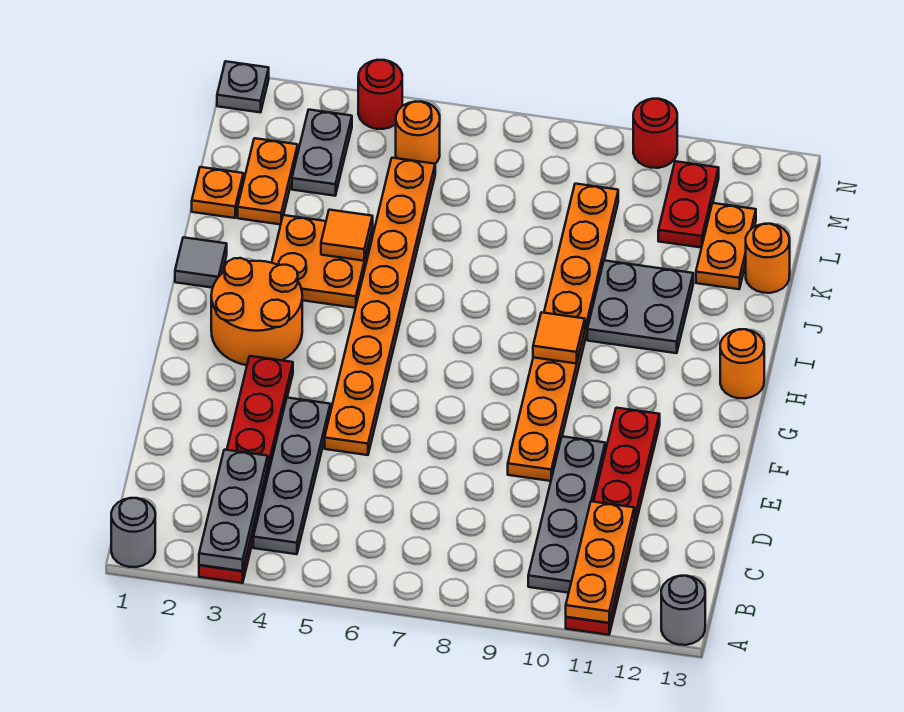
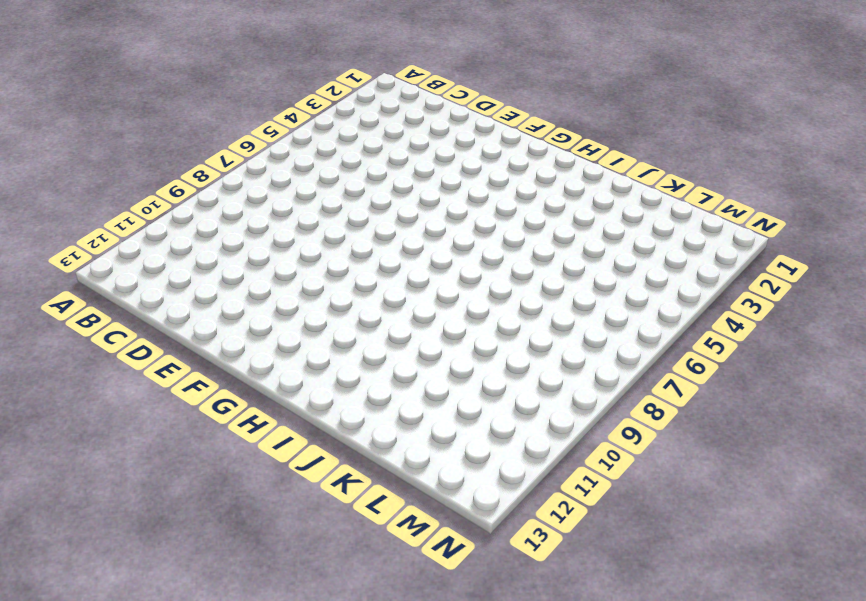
none -> grey 1x1 round brick [111,498,155,567]
none -> red 1x6 plate [199,356,293,583]
none -> red 1x6 plate [566,408,660,635]

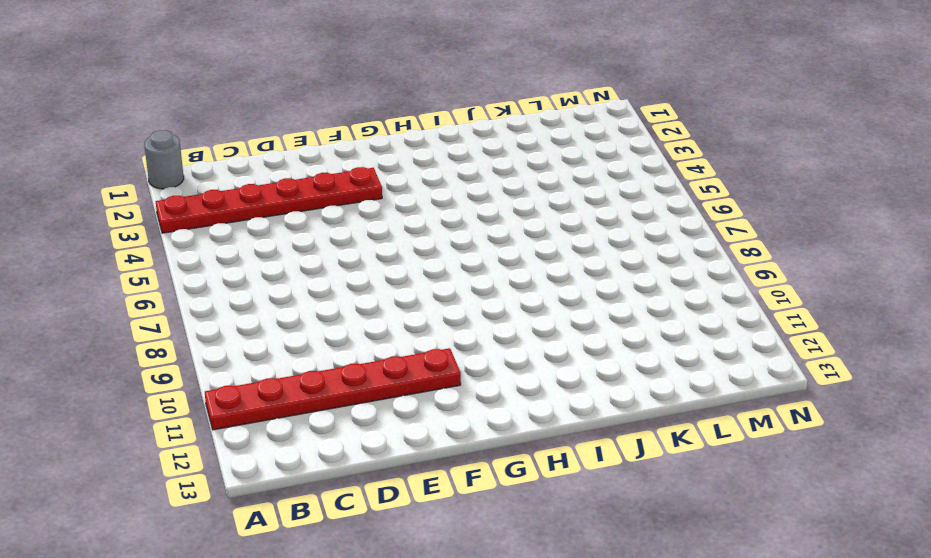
none -> grey 1x1 round brick [661,576,705,645]
none -> grey 1x4 plate [253,398,330,554]
none -> grey 1x4 plate [528,436,605,593]

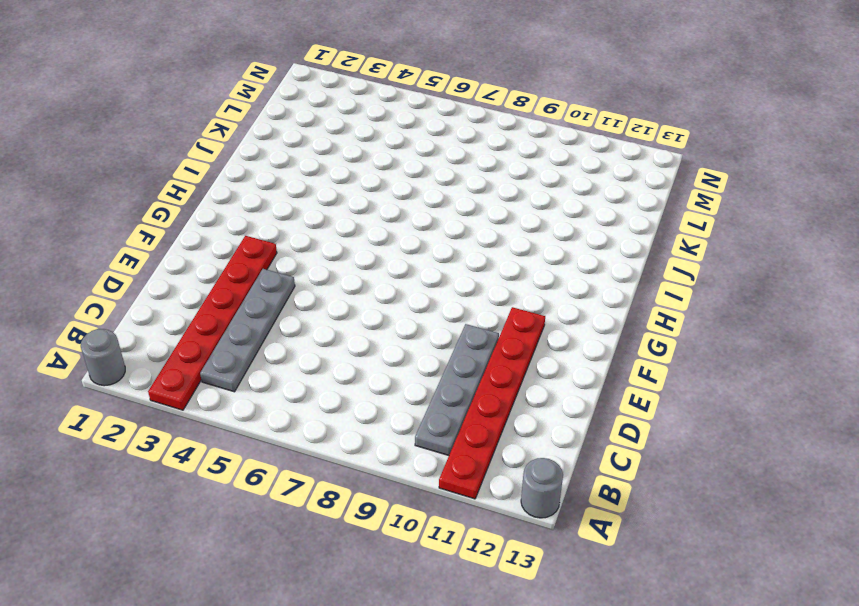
none -> orange 1x8 plate [325,158,435,455]
none -> orange 1x8 plate [508,184,618,481]
none -> orange 2x2 round brick [211,258,302,365]

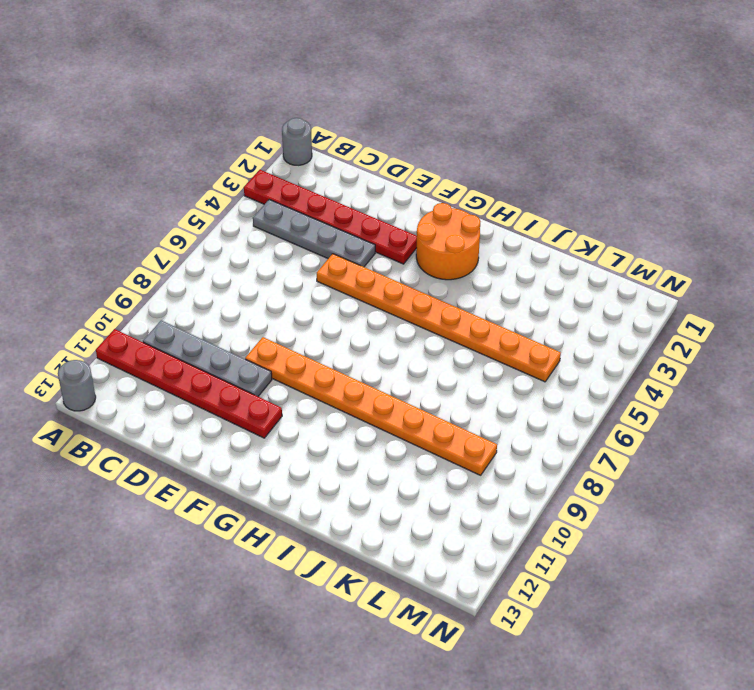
none -> orange 1x1 round brick [720,329,764,398]
none -> grey 1x1 tile [175,237,227,288]
none -> orange 2x2 plate [272,215,373,308]

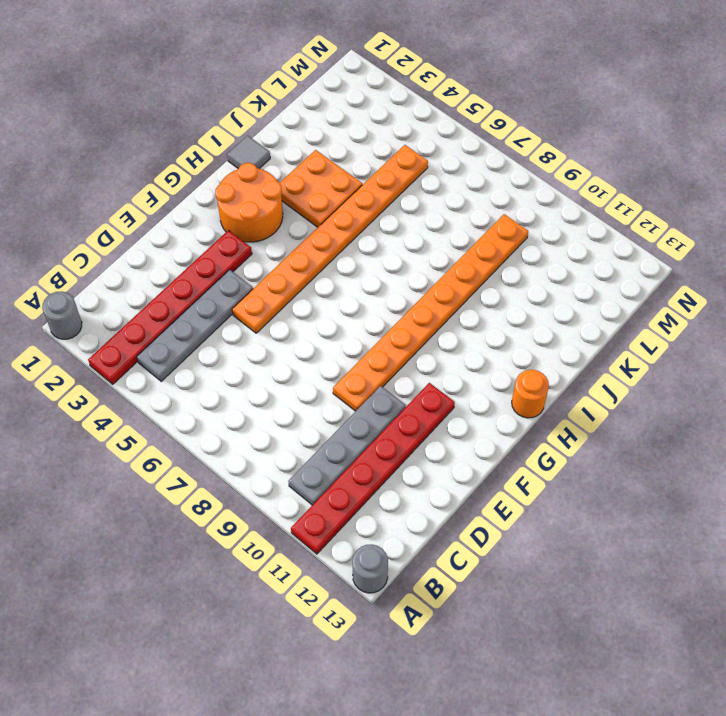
none -> grey 2x2 plate [587,260,693,353]
none -> orange 1x1 plate [192,167,243,218]
none -> orange 1x2 plate [238,138,298,225]

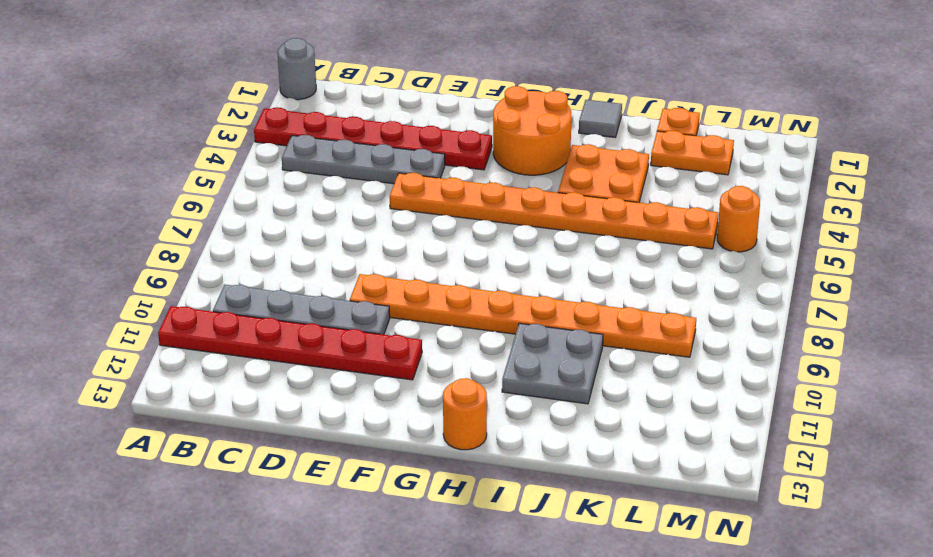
none -> grey 1x1 round brick [661,576,705,645]
none -> orange 1x2 plate [696,203,756,289]
none -> orange 1x1 round brick [746,224,790,293]

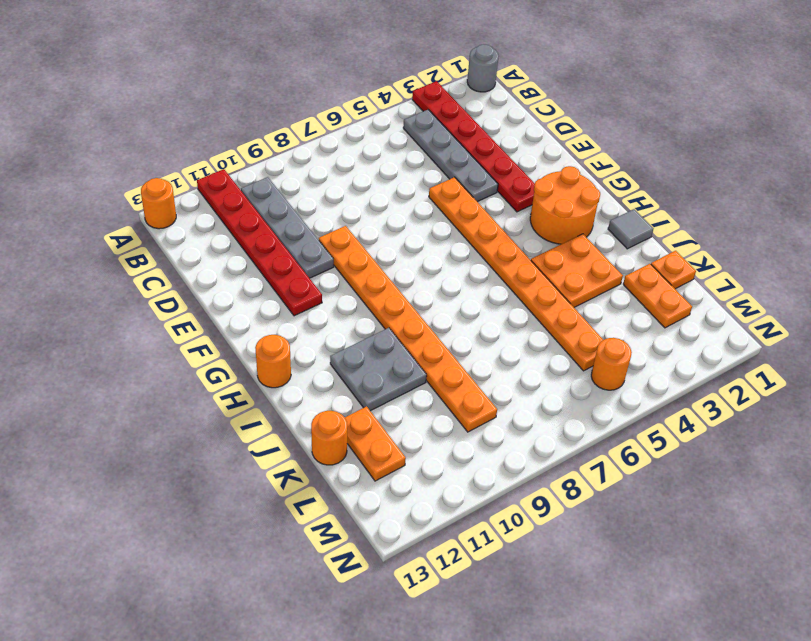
orange 1x1 round brick [141,178,176,229] -> grey 1x1 round brick [661,576,705,645]
none -> grey 1x2 plate [292,110,352,196]
none -> red 1x2 plate [658,161,719,248]
none -> grey 1x1 plate [217,61,269,112]

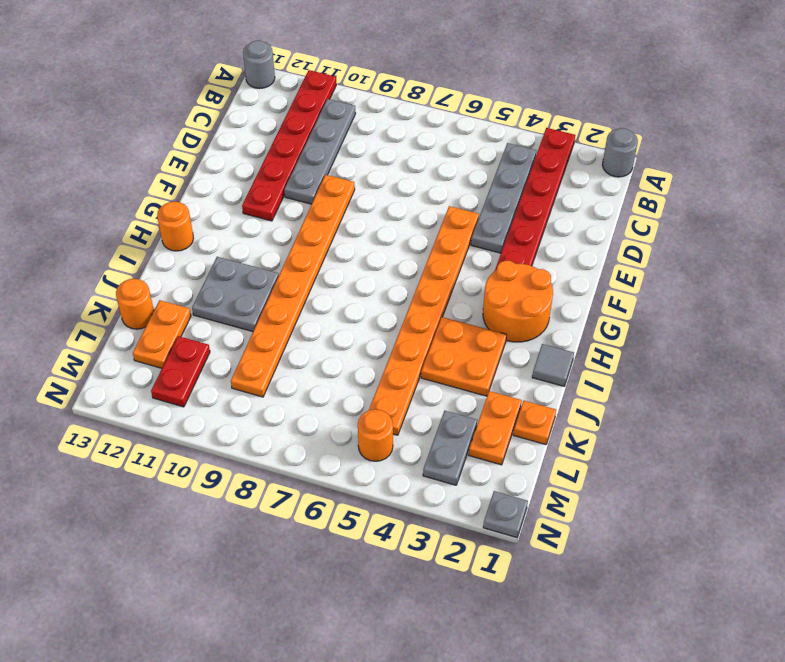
none -> red 1x1 round brick [358,60,402,129]
none -> red 1x1 round brick [633,99,677,168]
none -> grey 1x3 plate [199,450,268,571]

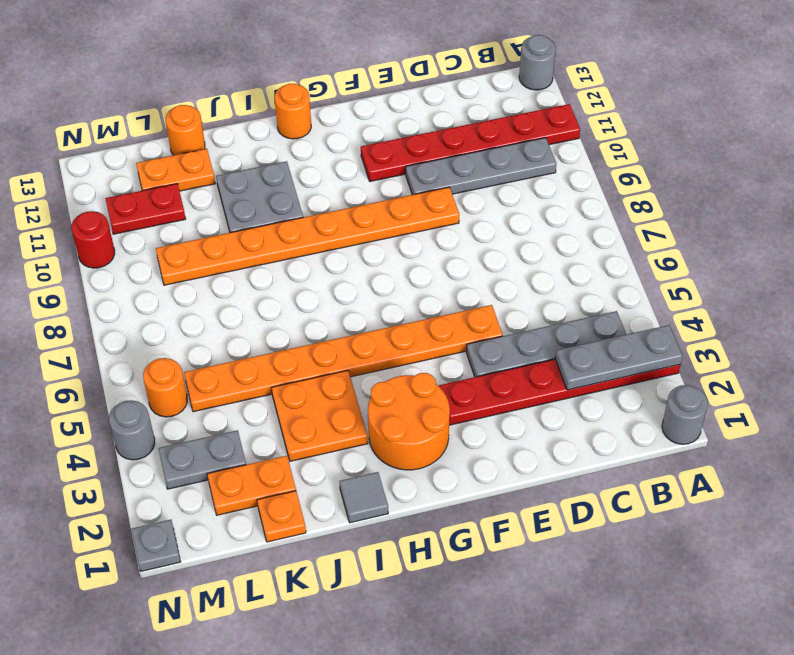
grey 1x1 round brick [109,400,155,460] -> red 1x1 round brick [358,60,402,129]
none -> orange 1x3 plate [566,501,634,623]
none -> orange 1x1 tile [533,312,585,364]
none -> orange 1x1 tile [321,210,373,261]

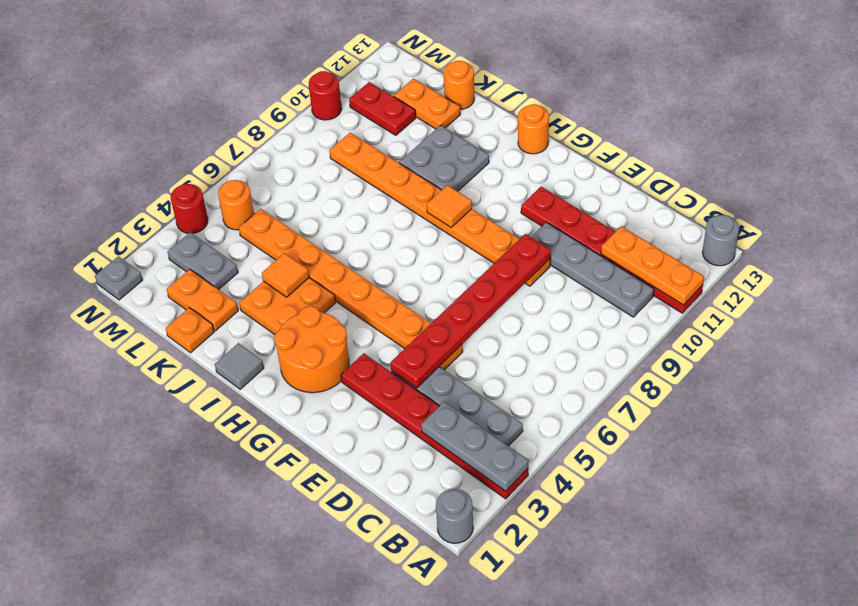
red 1x6 plate [391,234,551,388] -> none

